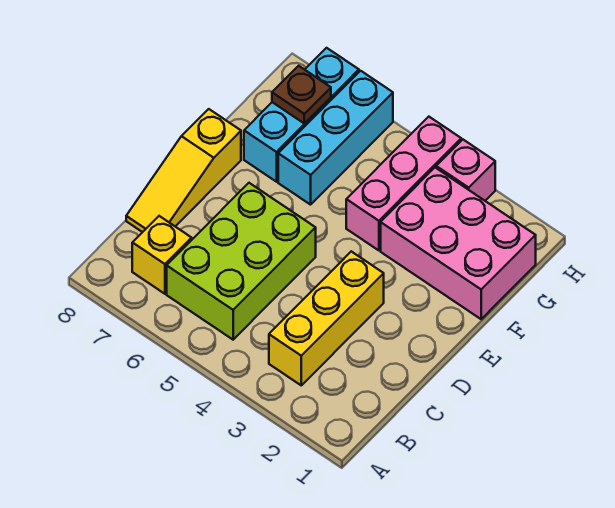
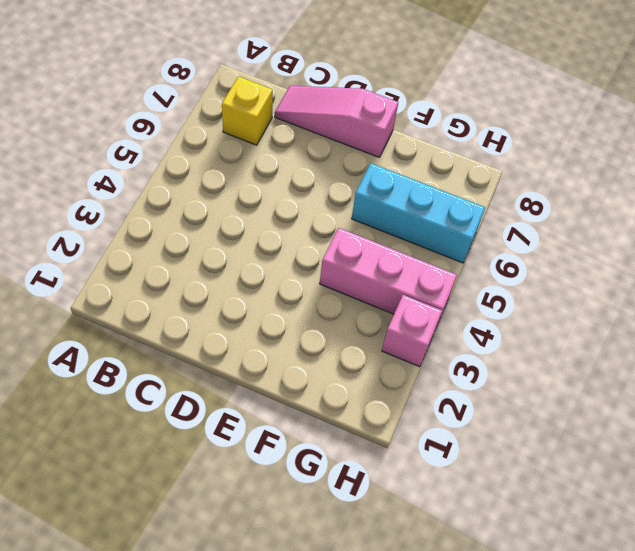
pink 1x3 slope [275,86,398,157] -> yellow 1x3 slope [126,109,241,232]
none -> yellow 1x3 brick [269,251,384,385]
none -> lime 2x3 brick [167,183,316,340]

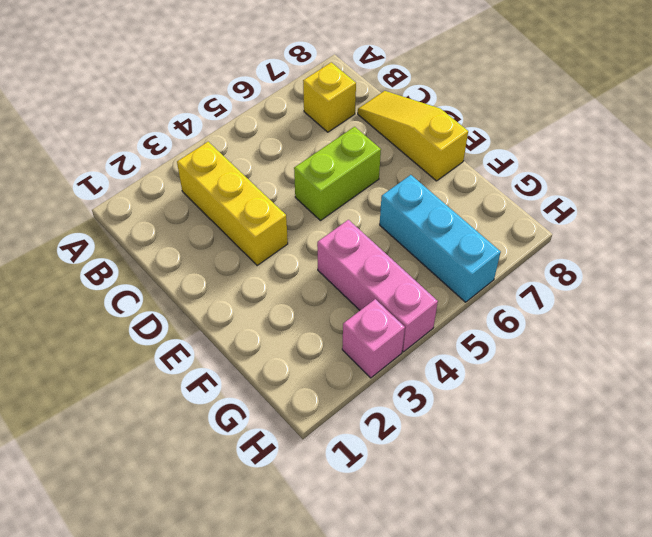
lime 1x2 brick [294,127,381,221] -> lime 2x3 brick [167,183,316,340]
none -> pink 2x3 brick [381,168,536,319]
none -> cyan 1x3 brick [244,48,359,182]

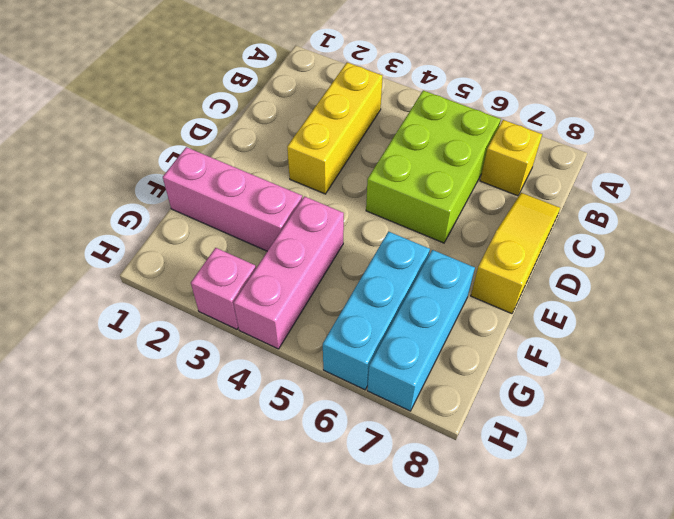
pink 1x3 brick [163,147,302,251] -> pink 2x3 brick [381,168,536,319]
none -> brown 1x1 plate [272,66,331,124]

